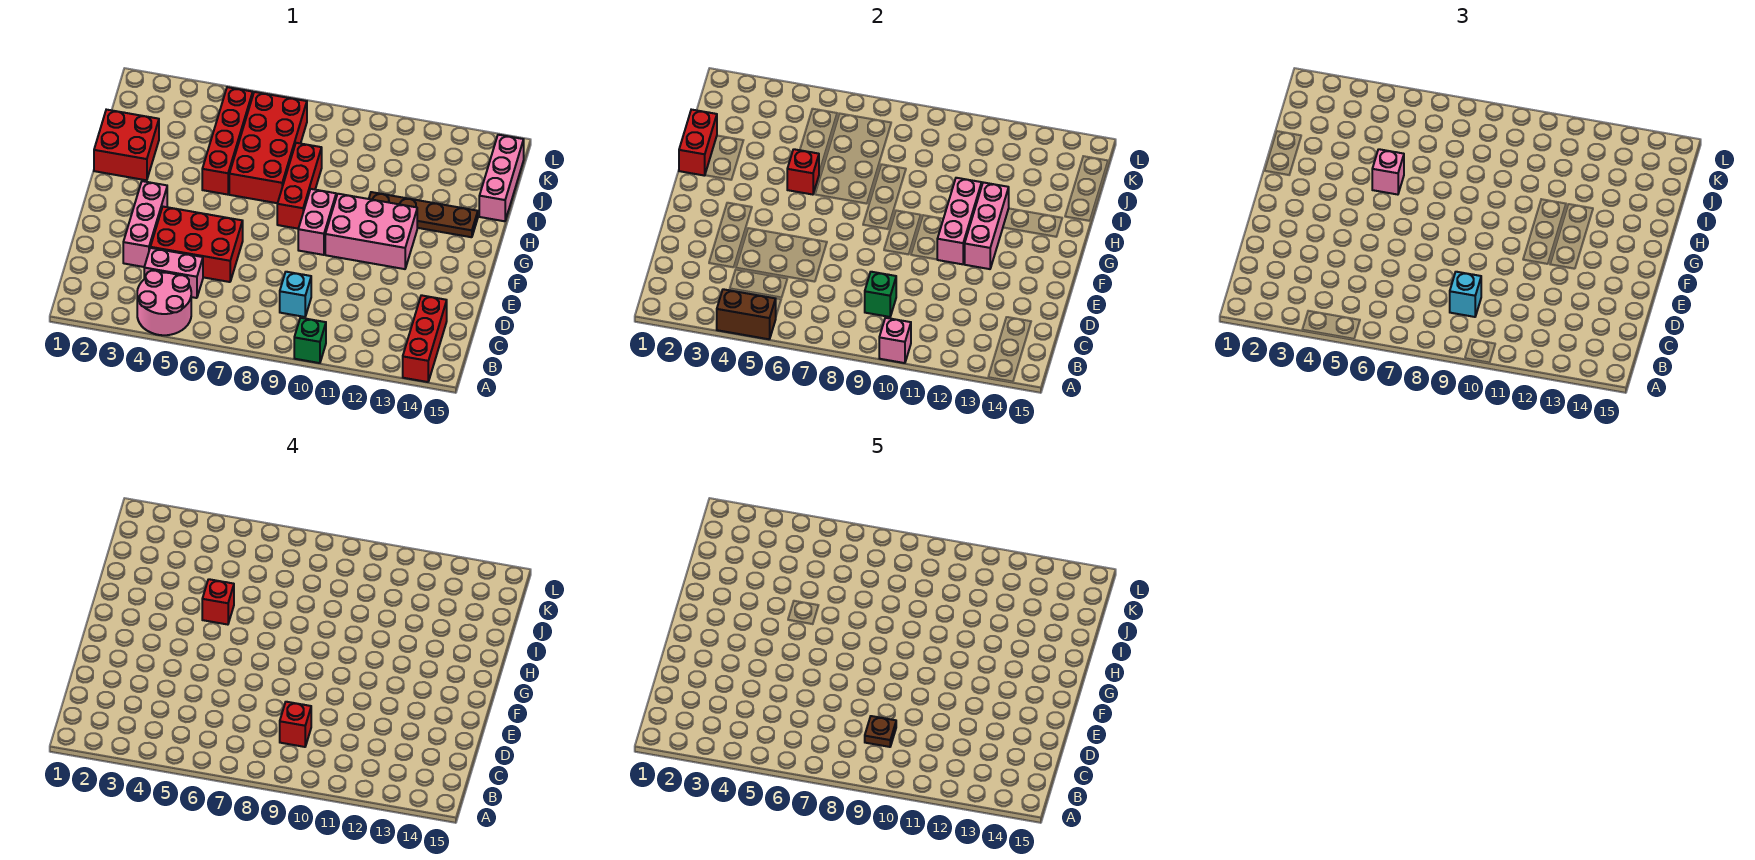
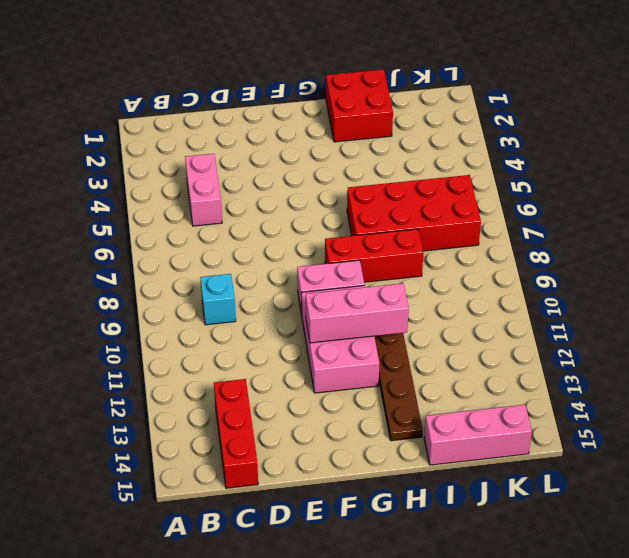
red 1x3 brick [214,379,258,488] -> red 1x3 brick turned to [403,295,447,382]
none -> pink 2x2 round brick [137,271,191,335]
none -> green 1x1 brick [294,318,326,363]
none -> pink 1x3 brick [123,181,167,267]

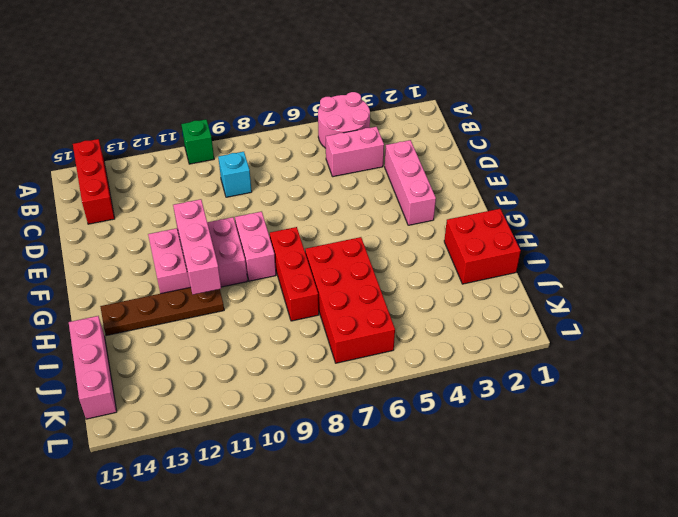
none -> red 2x3 brick [150,207,243,282]
none -> red 1x4 brick [202,87,253,195]
none -> brown 1x2 brick [717,289,776,339]

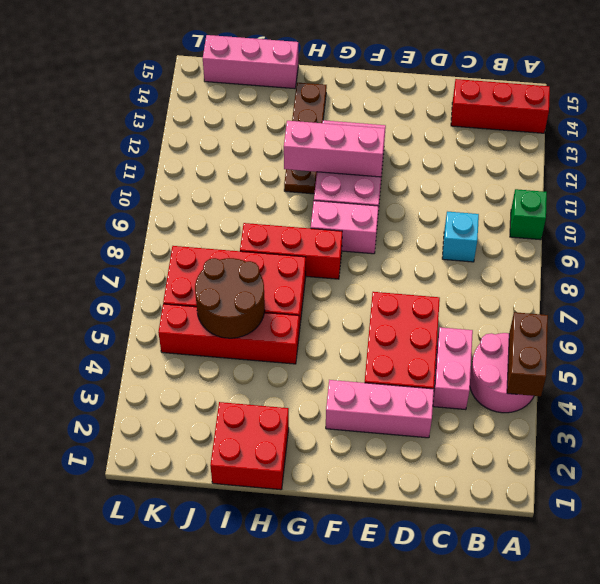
brown 2x2 round brick [195,258,265,338] -> none
none -> pink 1x1 brick [879,318,911,363]
none -> green 1x1 brick [865,272,896,317]
none -> pink 1x3 brick [965,182,1009,269]

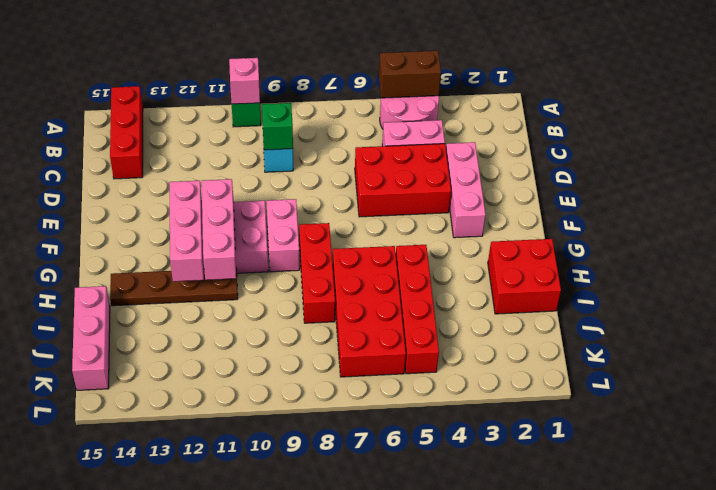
none -> red 1x2 brick [679,110,717,176]
none -> red 1x1 brick [787,149,819,195]
none -> cyan 1x1 brick [1450,272,1481,317]

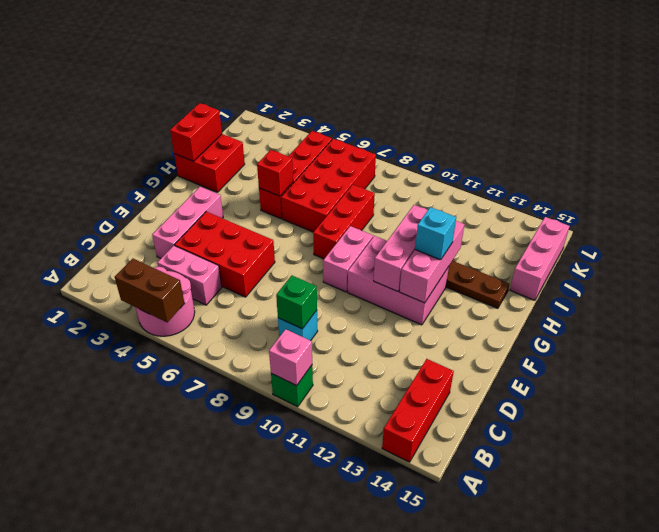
cyan 1x1 brick [415,207,456,260] -> cyan 1x1 brick moved to [1450,272,1481,317]
none -> pink 1x1 brick [1372,149,1404,195]
none -> red 1x1 brick [280,702,311,747]
none -> red 1x1 brick [202,579,234,625]

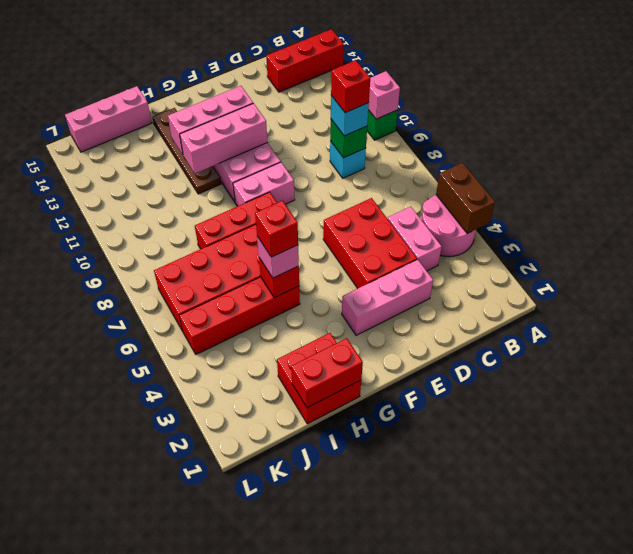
none -> brown 1x1 plate [865,716,896,747]

